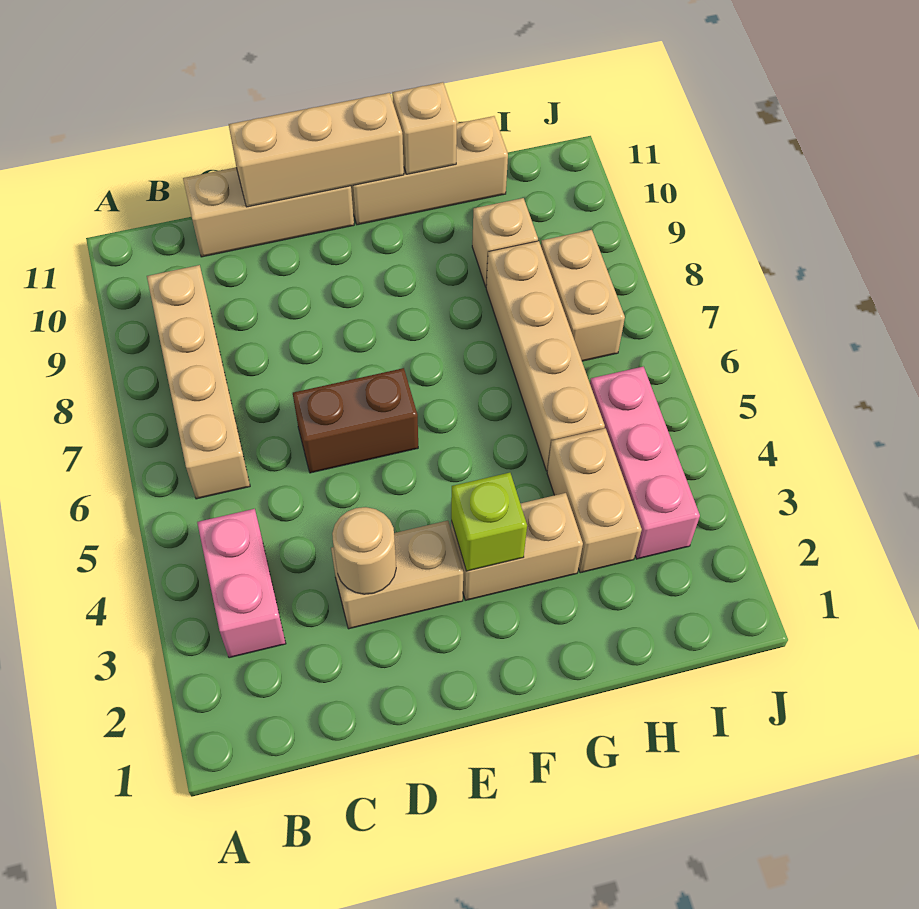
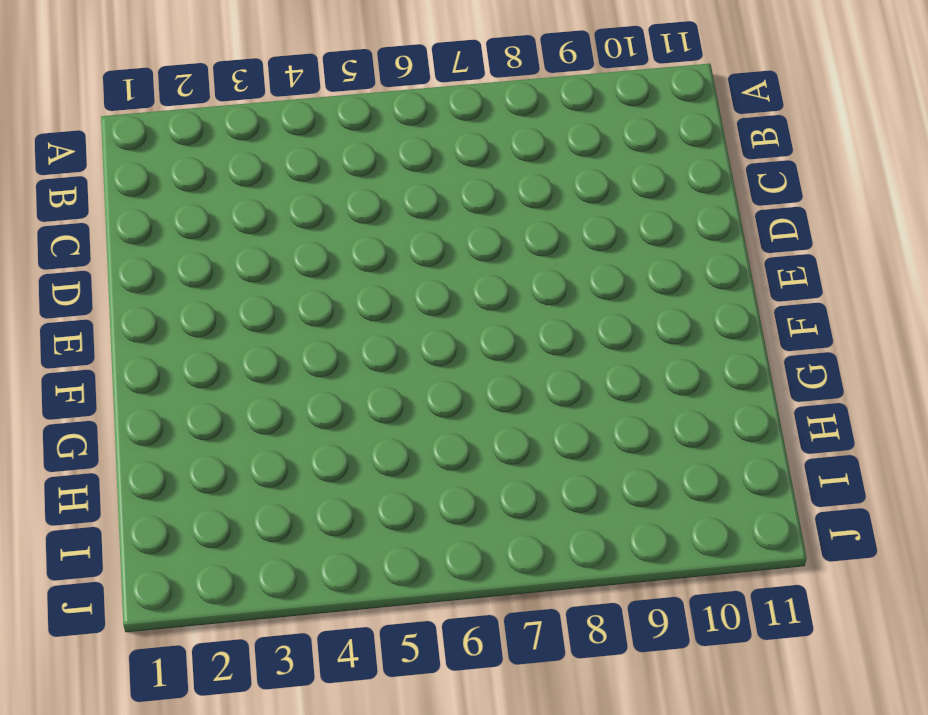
none -> pink 1x2 brick [197,509,286,658]
none -> tan 1x4 brick [147,265,250,499]
none -> tan 1x3 brick [183,168,354,257]

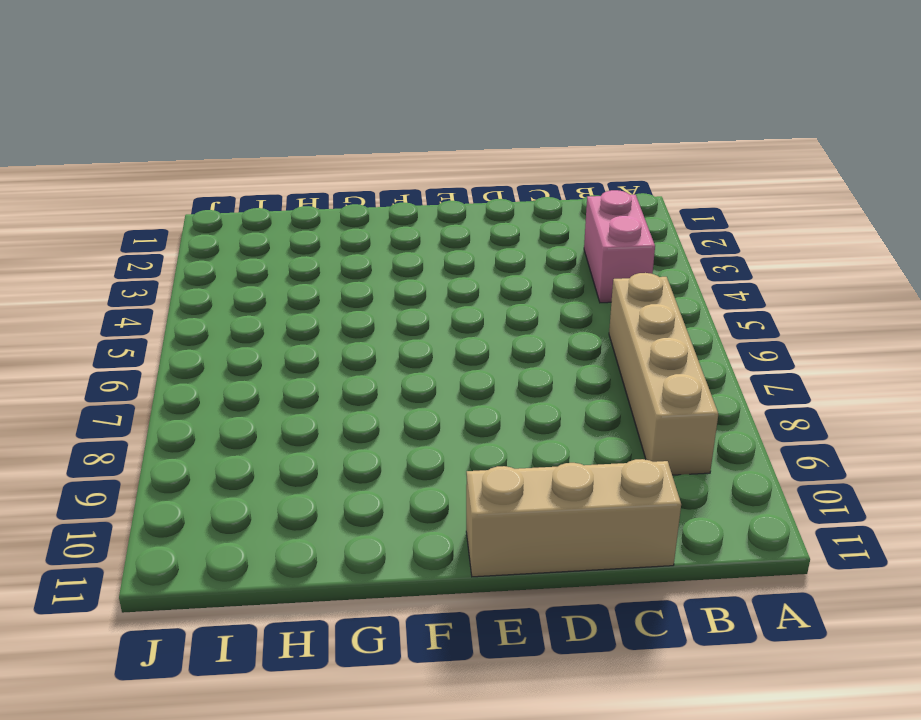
none -> tan 1x2 brick [331,521,463,629]
none -> brown 1x2 brick [293,368,418,473]
none -> tan 1x2 brick [451,493,583,600]

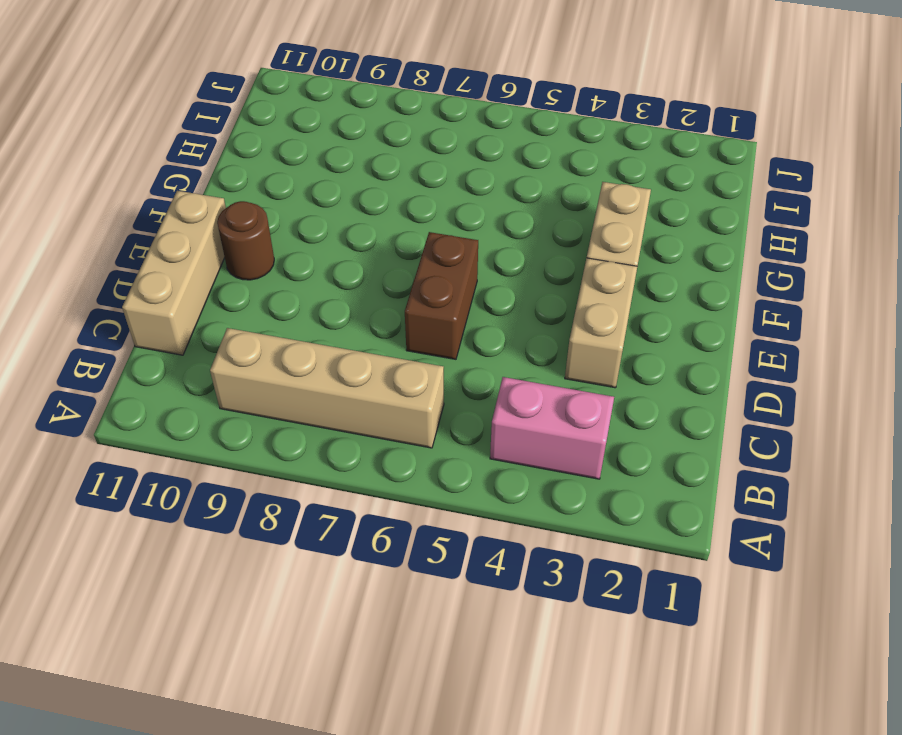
brown 1x1 round brick [217,201,274,280] -> none
none -> tan 1x3 brick [351,116,508,225]
none -> tan 1x2 brick [547,428,642,573]
none -> tan 1x4 brick [486,241,605,471]

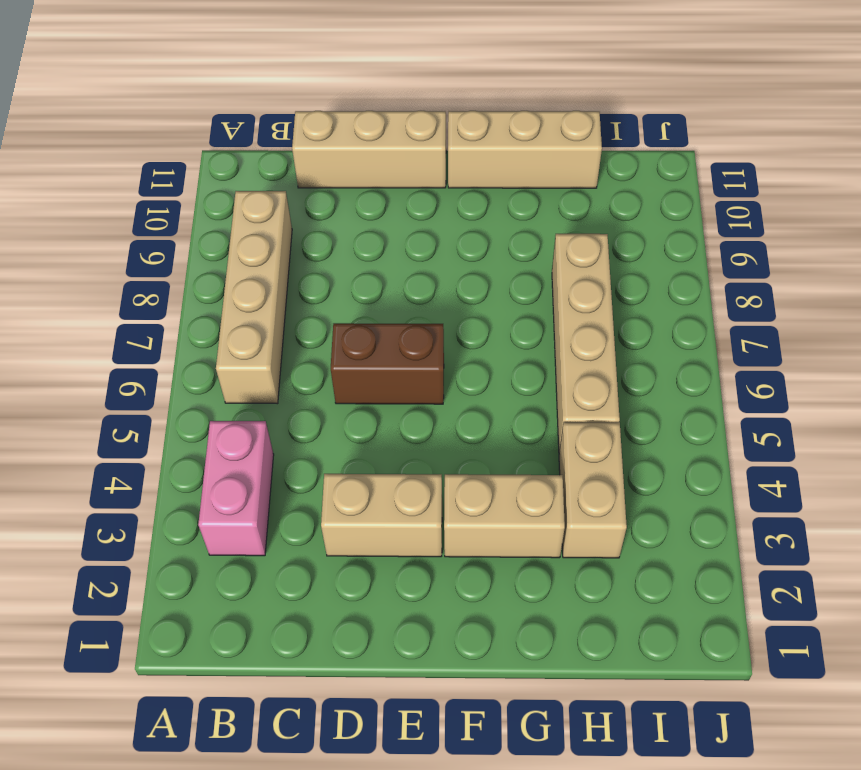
none -> tan 1x1 brick [472,198,538,287]
none -> pink 1x3 brick [590,367,700,559]
none -> tan 1x2 brick [541,230,625,361]

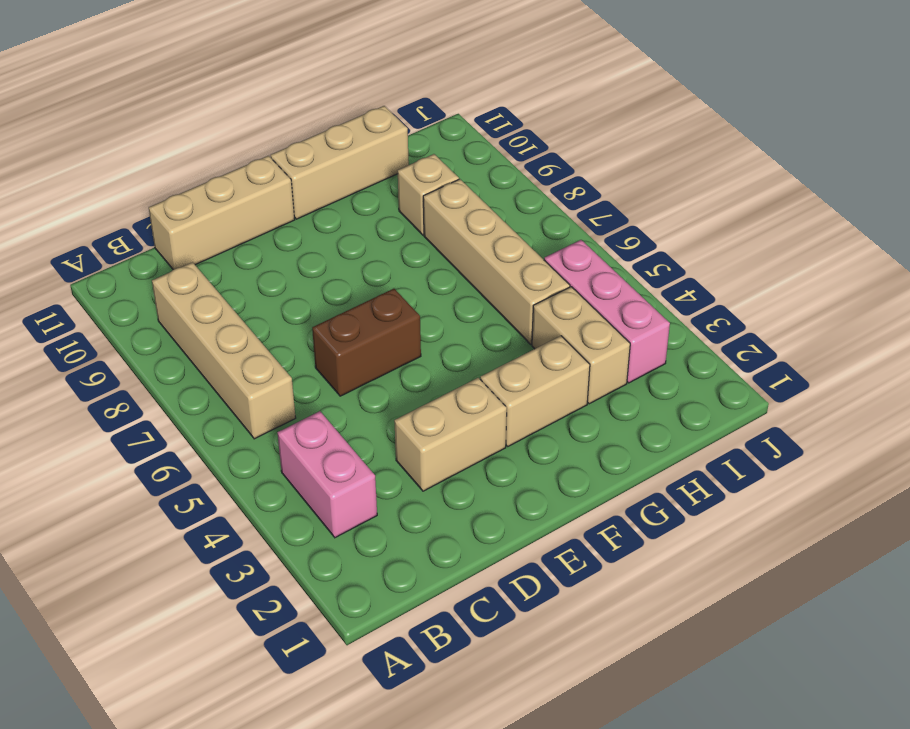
none -> tan 1x2 brick [541,230,625,361]
none -> tan 1x1 round brick [332,507,396,594]
none -> tan 1x3 brick [229,93,404,207]

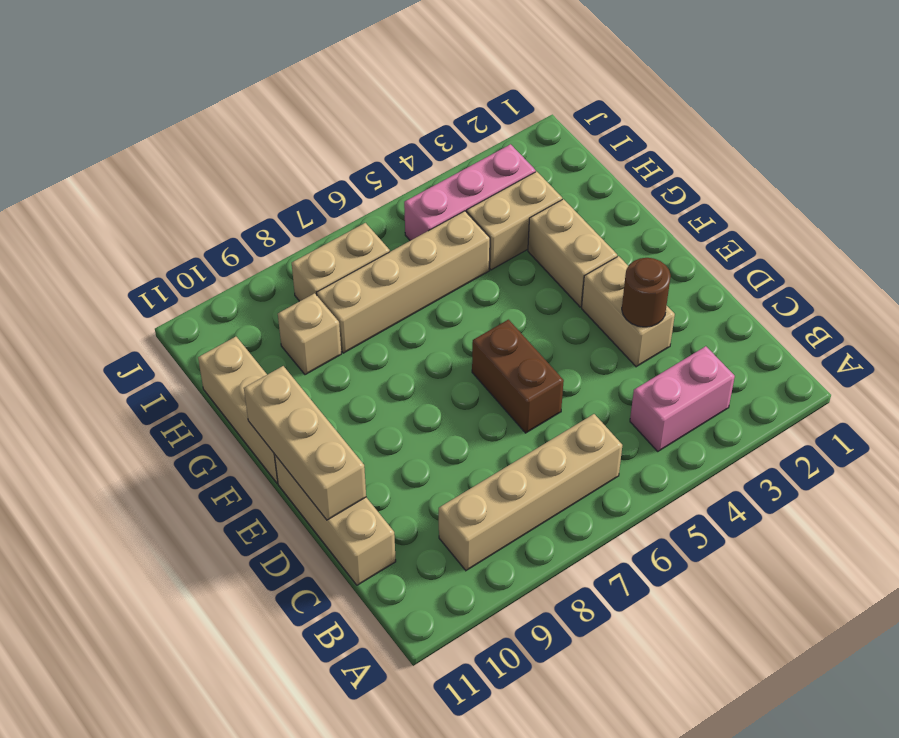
brown 1x1 round brick [622,258,671,327] -> tan 1x1 round brick [332,507,396,594]
none -> lime 1x1 brick [451,473,527,571]
none -> tan 1x1 brick [392,82,457,174]

